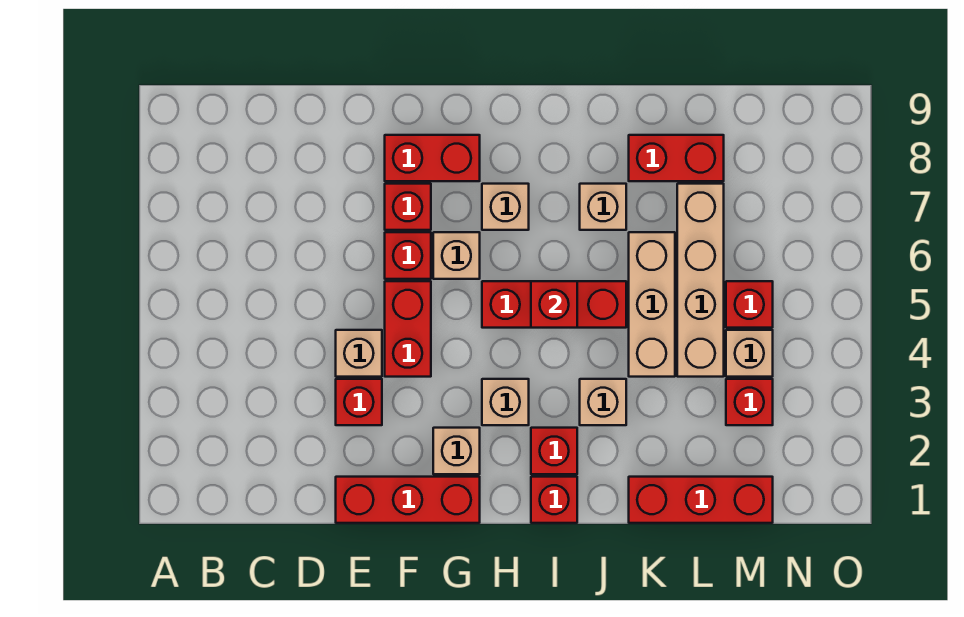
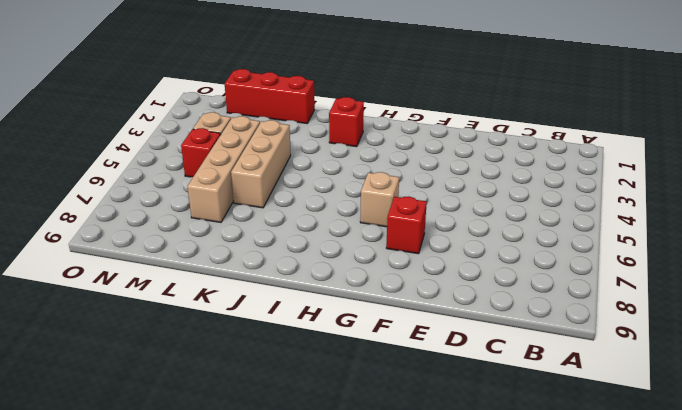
none -> red 1x3 brick [336,477,480,523]
none -> red 1x1 brick [336,379,382,425]
none -> tan 1x1 brick [336,330,382,377]

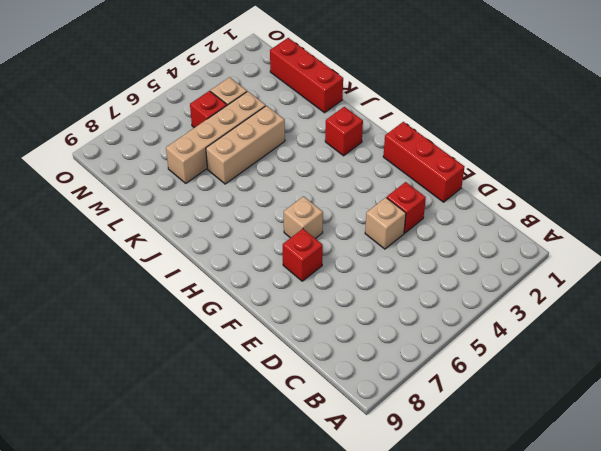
none -> red 1x2 brick [385,281,431,377]
none -> red 1x1 brick [385,232,431,279]
none -> red 1x2 brick [385,135,480,181]

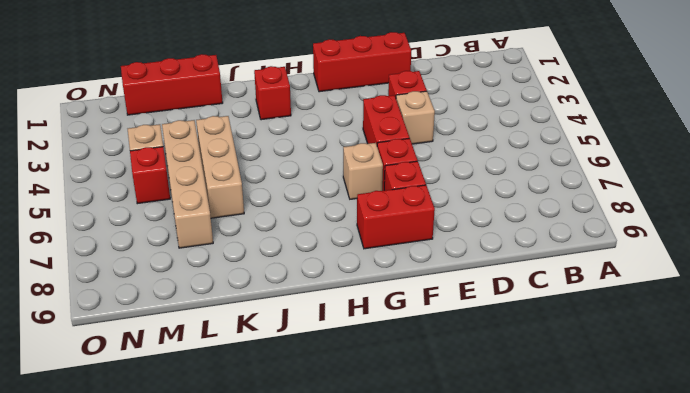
none -> tan 1x1 brick [433,428,480,474]
none -> tan 1x1 brick [482,379,529,425]
none -> red 1x3 brick [482,281,626,328]

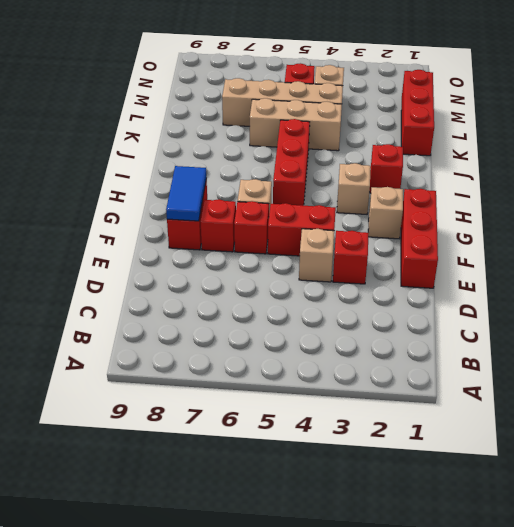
blue 1x2 tile [166,166,206,221] -> none
none -> tan 1x1 brick [482,184,529,230]
none -> red 1x1 brick [531,477,577,523]
none -> tan 1x1 brick [580,379,626,425]

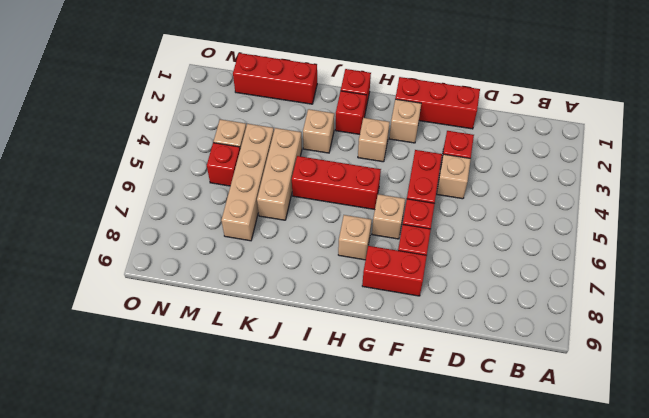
none -> tan 1x1 brick [580,184,626,230]
none -> red 1x2 brick [629,135,724,181]
none -> red 1x1 brick [726,379,773,425]

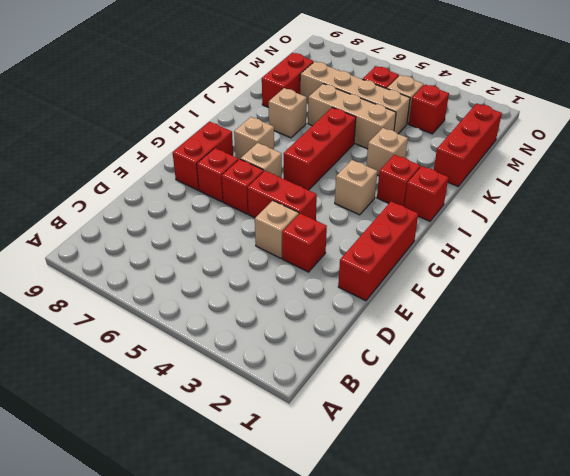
none -> tan 1x1 brick [433,428,480,474]
none -> red 1x1 brick [531,281,577,328]

